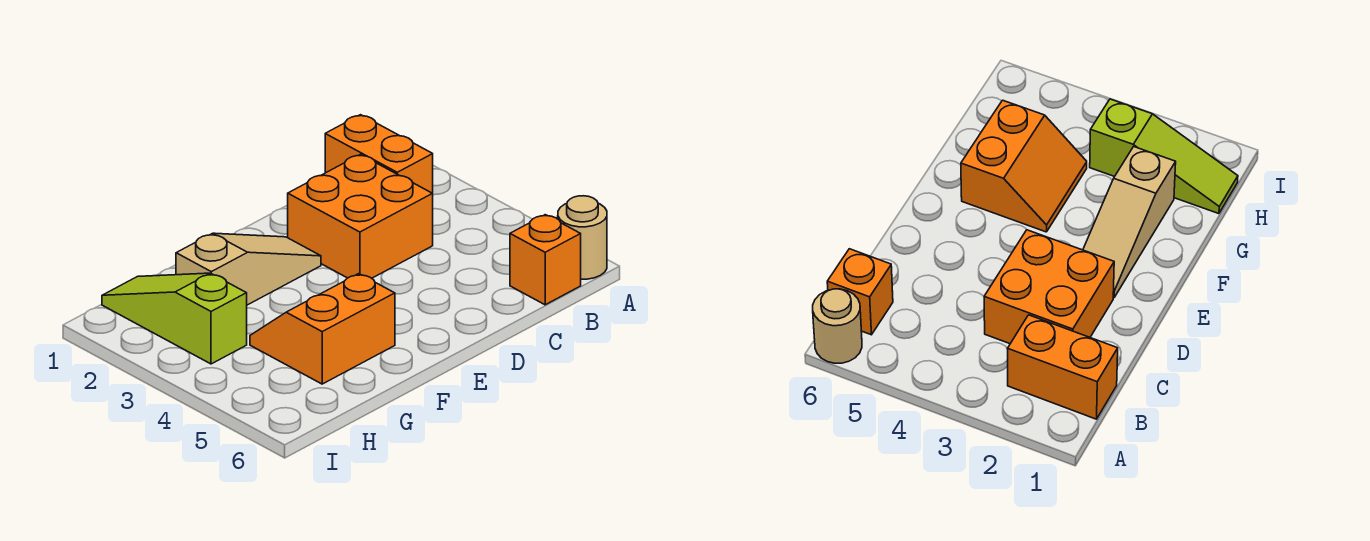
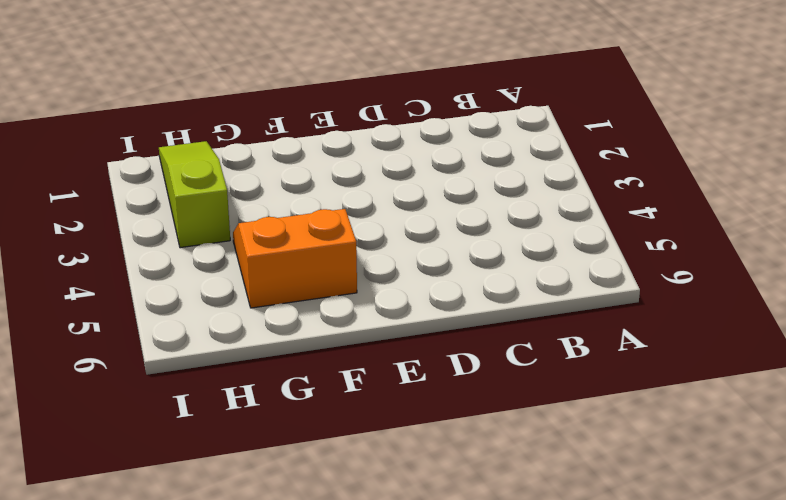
none -> tan 1x1 round brick [558,196,607,279]
none -> orange 1x2 brick [325,115,433,193]

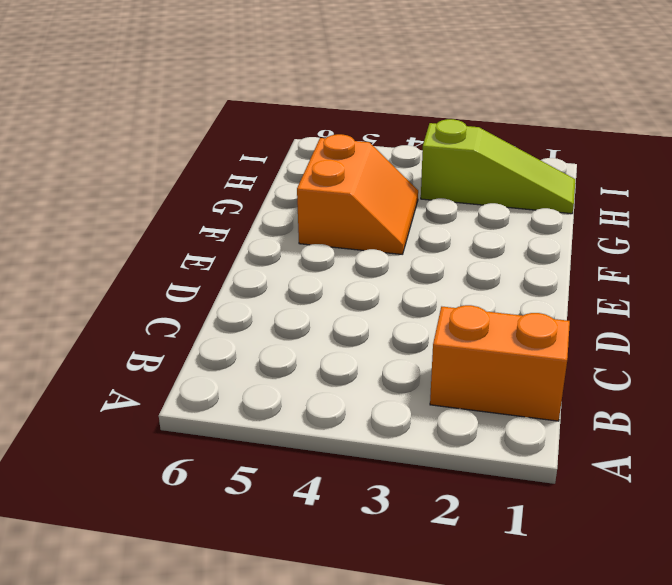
none -> tan 1x1 round brick [558,196,607,279]
none -> orange 1x1 brick [510,215,581,305]

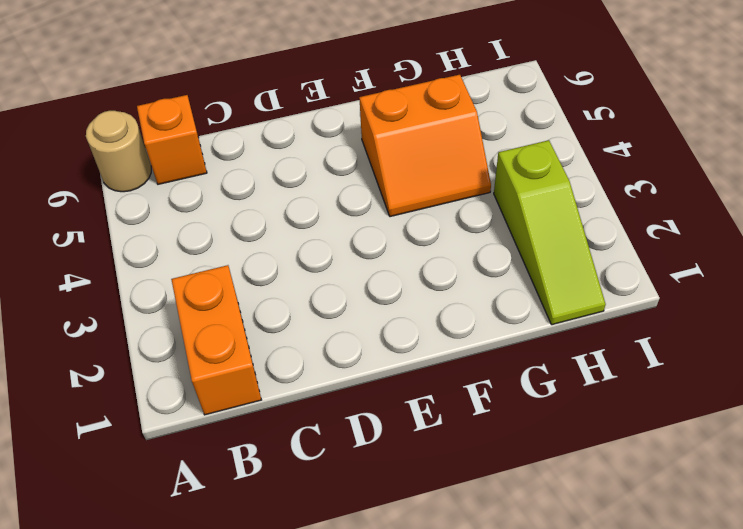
none -> orange 2x2 brick [288,155,433,278]
none -> tan 1x3 slope [176,233,321,305]

